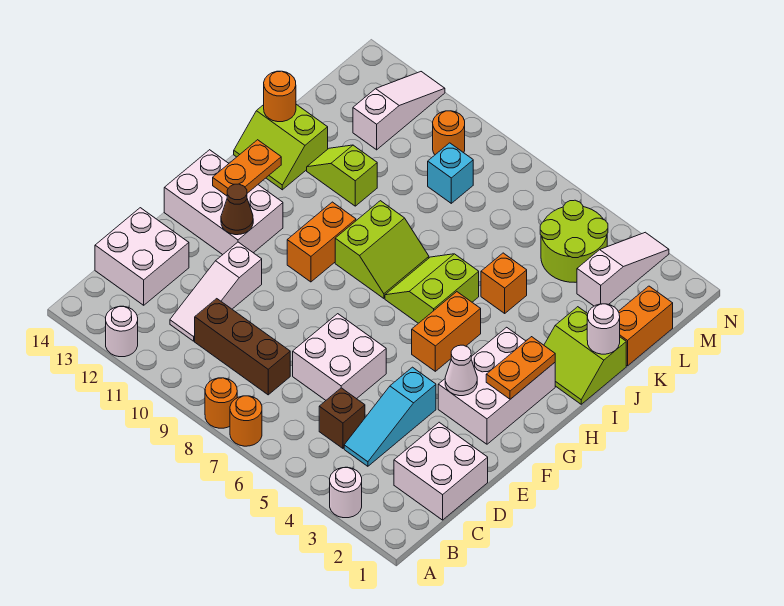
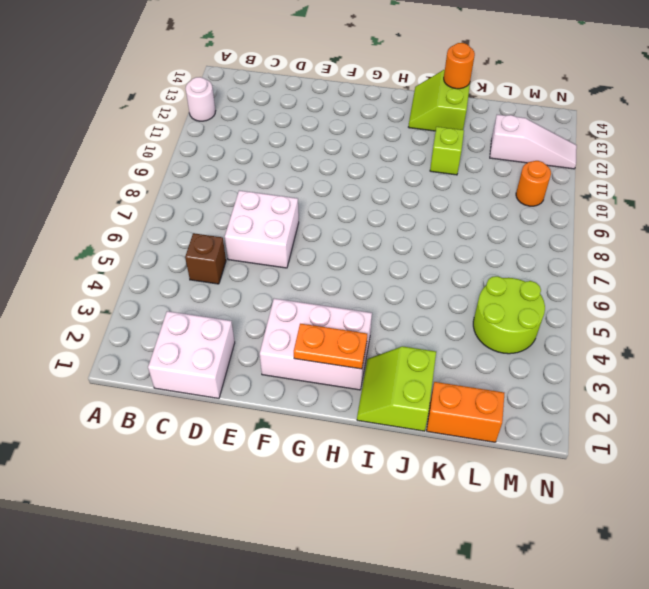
none -> white 1x1 round brick [330,467,362,518]
none -> orange 1x1 round brick [230,396,262,446]
none -> orange 1x1 round brick [205,378,237,428]
none -> cyan 1x3 slope [344,367,436,466]

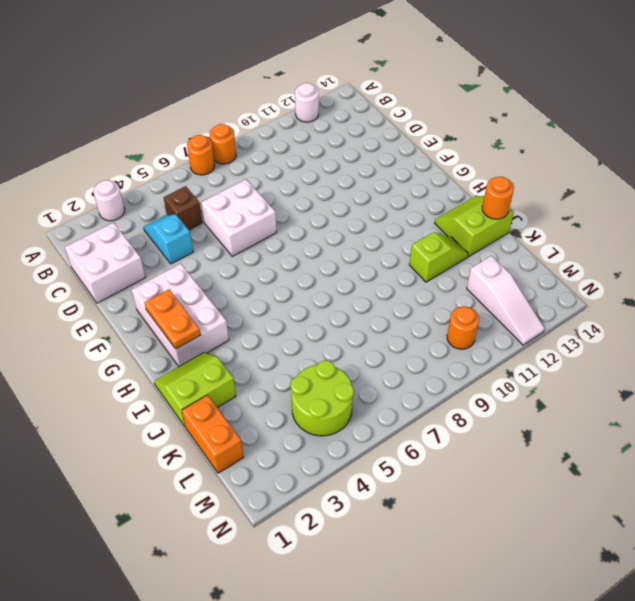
cyan 1x2 slope [144,214,193,264] -> cyan 1x3 slope [344,367,436,466]
none -> brown 1x3 brick [195,299,290,395]
none -> white 1x3 slope [170,242,262,341]
none -> white 2x2 brick [95,208,189,305]
none -> white 2x3 brick [164,150,283,255]

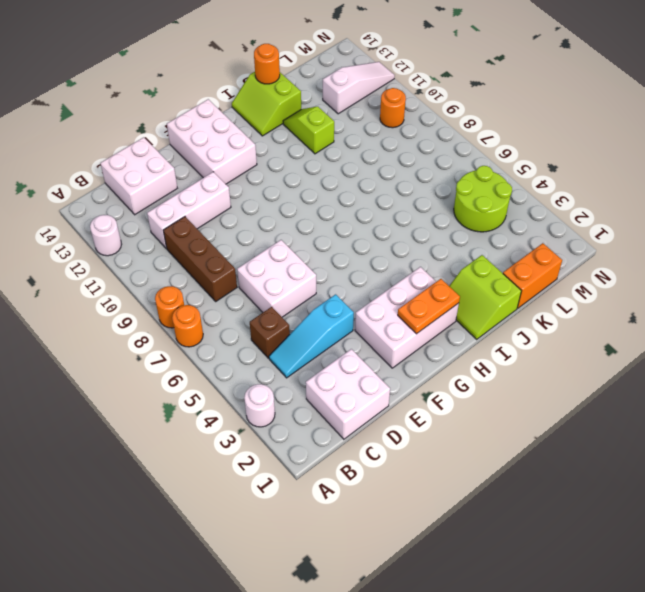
white 1x3 brick [147,172,231,248] -> white 1x3 slope [170,242,262,341]
none -> orange 1x2 brick [412,292,481,371]
none -> orange 1x2 brick [287,202,356,282]
none -> lime 2x2 slope [385,254,479,323]
none -> lime 2x2 slope [335,201,429,298]

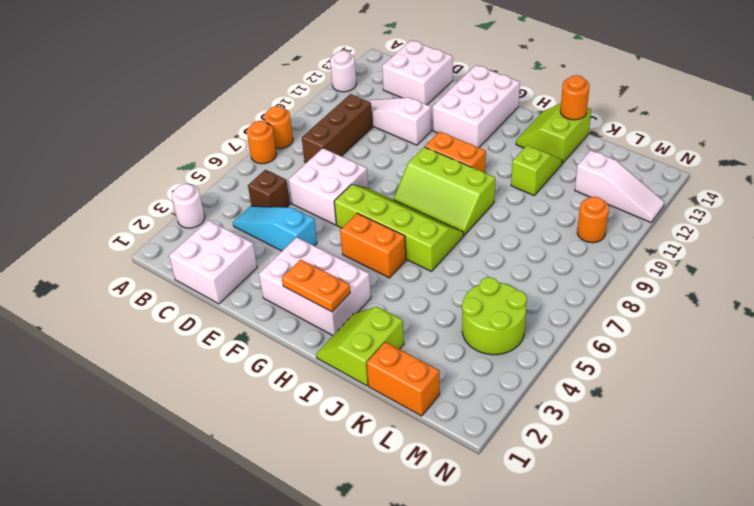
lime 2x4 slope [334,185,464,272] -> lime 2x2 slope [385,254,479,323]
lime 2x3 slope [393,147,495,235] -> lime 2x2 slope [335,201,429,298]
none -> orange 1x1 brick [481,253,527,313]
none -> white 1x3 slope [577,232,669,306]
none -> cyan 1x1 brick [428,143,473,203]
none -> white 1x1 cone [445,345,477,396]

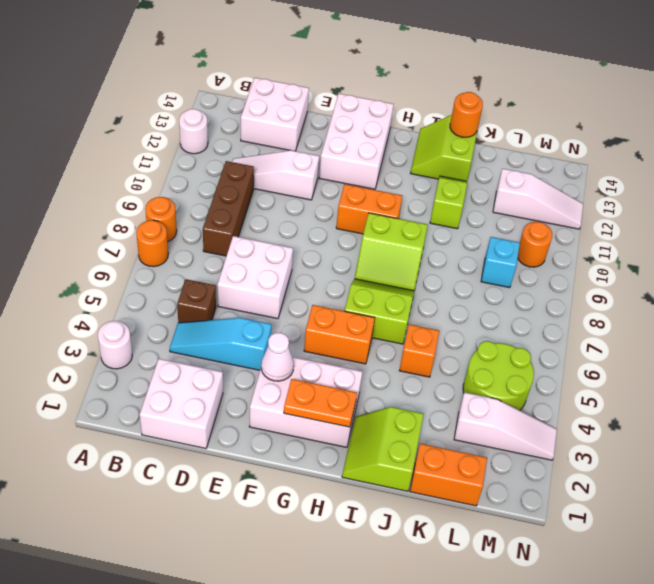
none -> brown 1x1 cone [221,184,253,235]
none -> orange 1x2 plate [213,140,281,196]
none -> white 1x1 round brick [587,304,620,354]

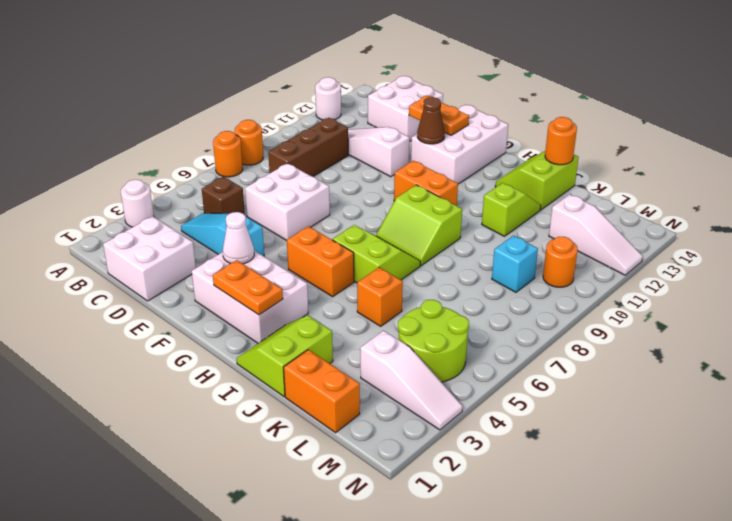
orange 1x2 plate [409,96,469,135] -> orange 1x2 plate moved to [213,140,281,196]
none -> white 1x1 round brick [587,304,620,354]

